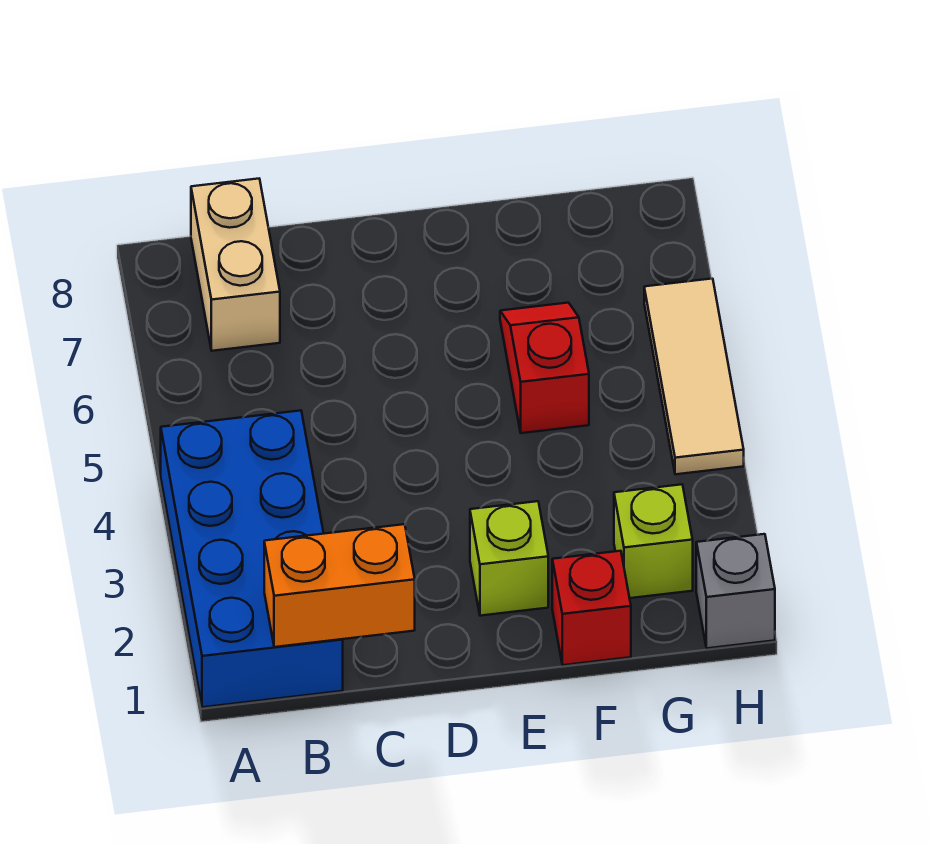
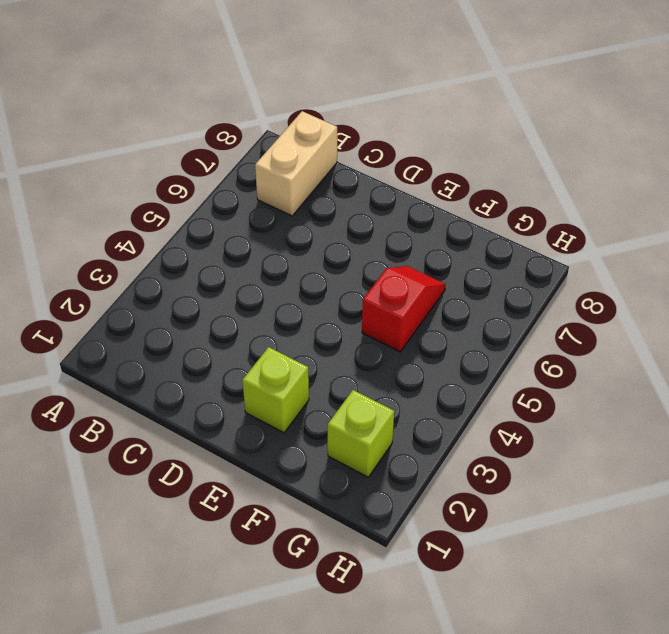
none -> blue 2x4 brick [161,411,343,707]
none -> red 1x1 brick [552,551,631,665]

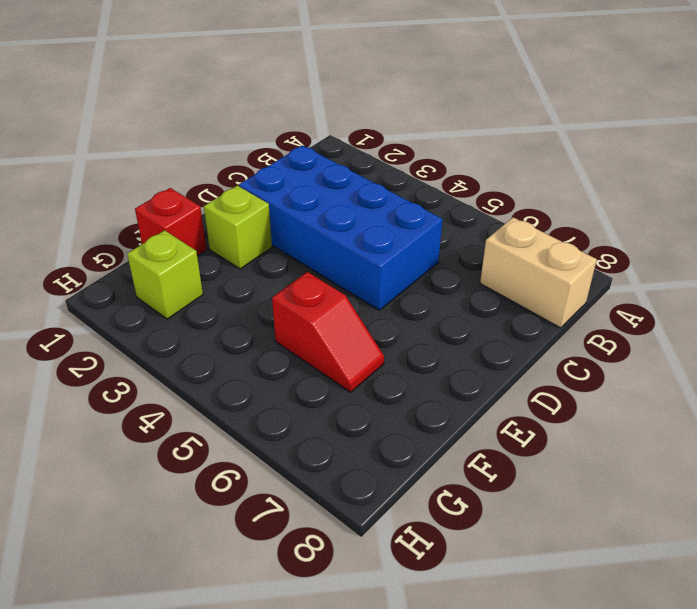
blue 2x4 brick [239,145,442,310] -> blue 2x4 brick moved to [161,411,343,707]
none -> grey 1x1 brick [696,534,775,648]
none -> tan 1x3 tile [644,279,744,474]

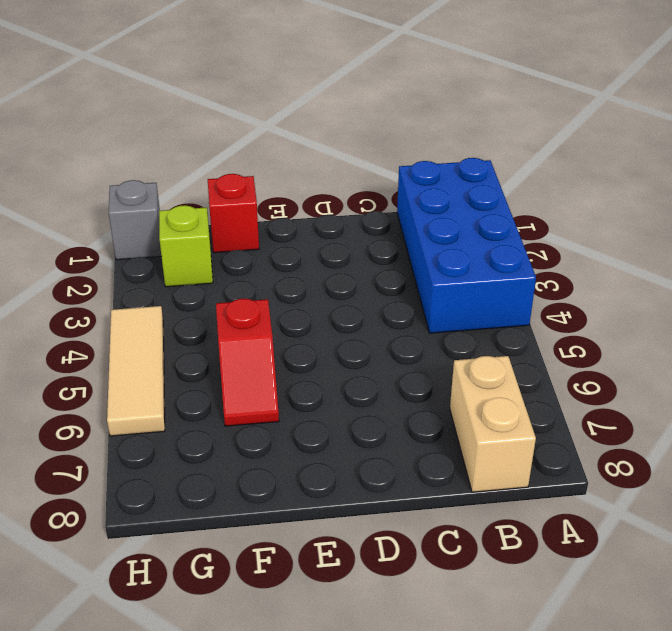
none -> lime 1x1 brick [470,501,548,616]
none -> orange 1x2 brick [264,524,415,647]

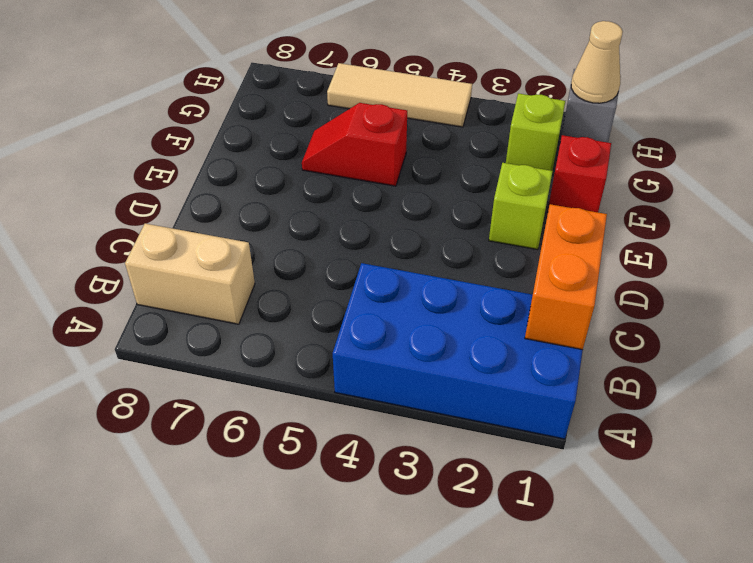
tan 1x1 cone [571,21,623,103] -> none

